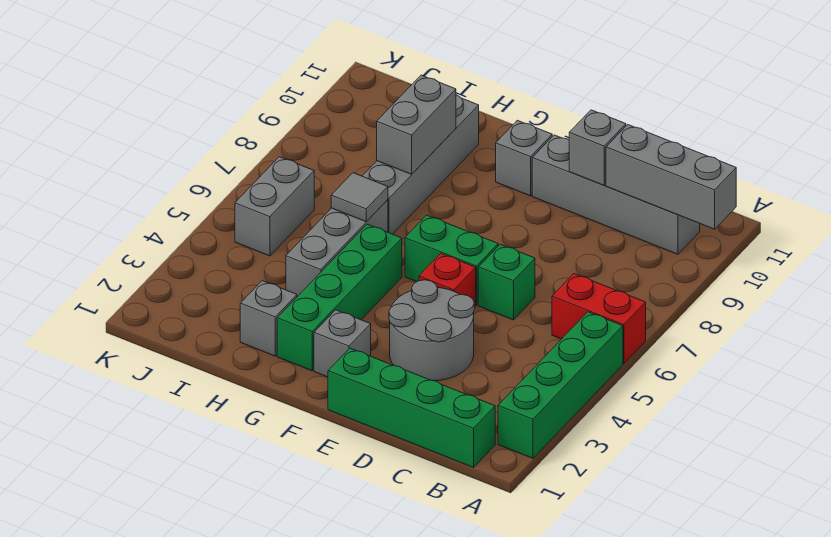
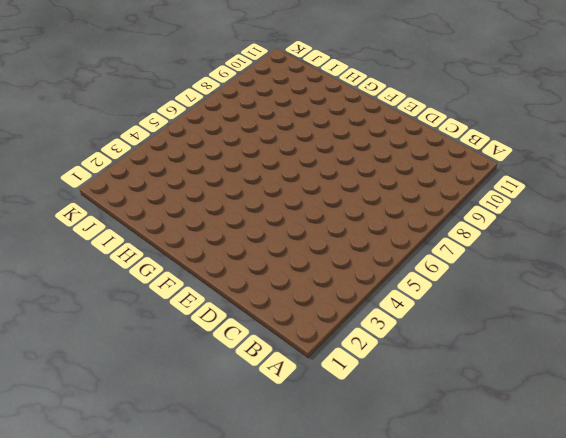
none -> green 1x4 brick [498,312,623,458]
none -> red 1x2 brick [552,274,646,364]
none -> green 1x4 brick [328,348,495,468]

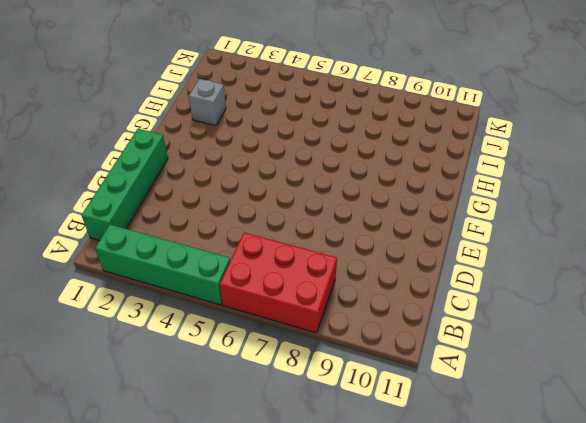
red 2x3 brick [220,233,337,333] -> red 1x2 brick [552,274,646,364]
none -> grey 1x4 brick [532,135,700,254]
none -> grey 2x2 round brick [389,280,474,381]
none -> green 1x1 brick [478,244,535,320]

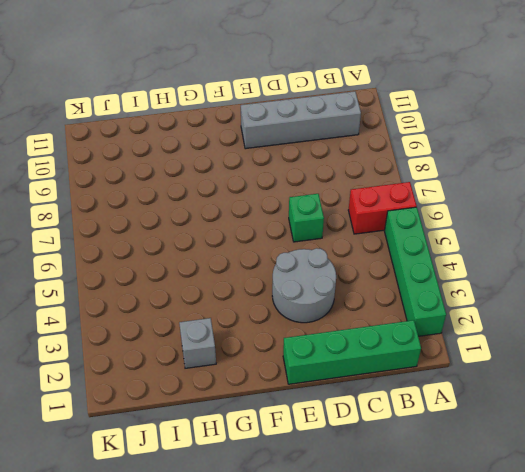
none -> red 1x1 brick [419,253,476,308]
none -> green 1x2 brick [405,215,498,305]
none -> grey 1x1 brick [314,310,371,377]

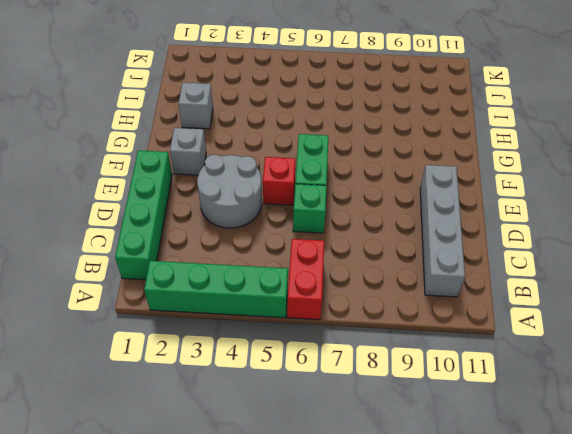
none -> grey 1x1 brick [496,120,552,196]
none -> green 1x4 brick [277,224,402,371]
none -> grey 1x3 brick [286,200,388,297]

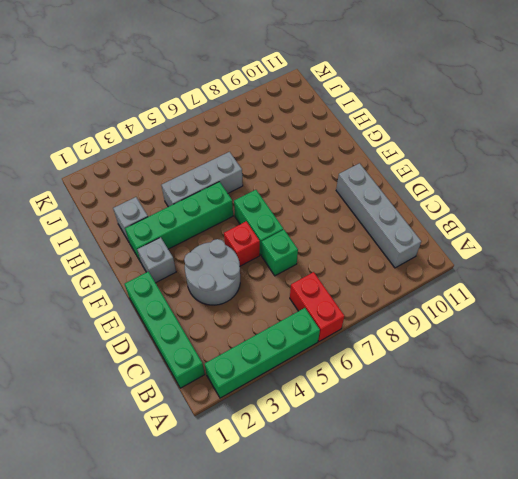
none -> grey 1x1 brick [496,120,552,196]
none -> grey 1x4 brick [363,95,479,234]
none -> grey 1x2 brick [235,157,314,256]

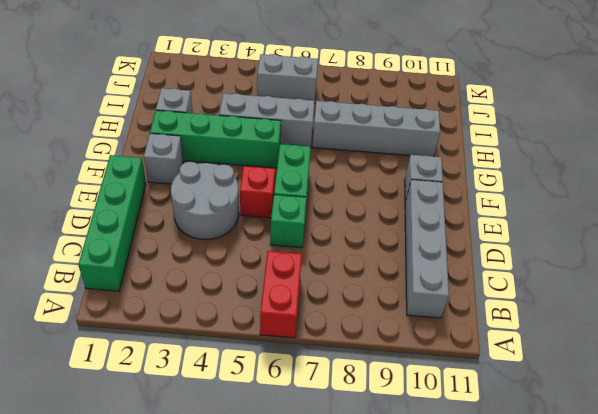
none -> green 1x4 brick [498,312,623,458]
none -> grey 1x3 brick [606,125,736,229]
none -> grey 1x1 brick [569,110,626,185]

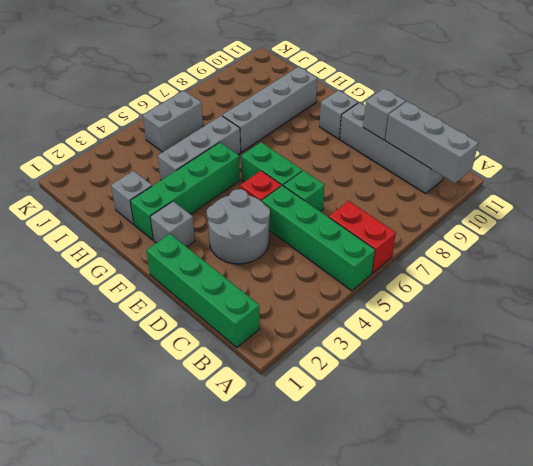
green 1x4 brick [262,185,375,291] -> green 1x4 brick turned to [498,312,623,458]
none -> grey 1x1 tile [331,173,388,222]
none -> grey 1x2 brick [377,75,456,174]

